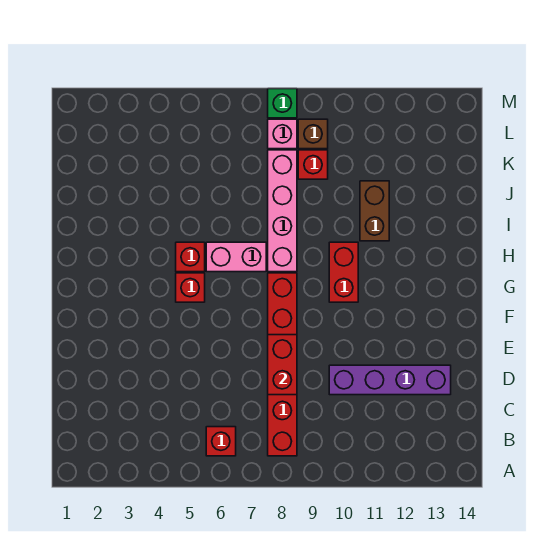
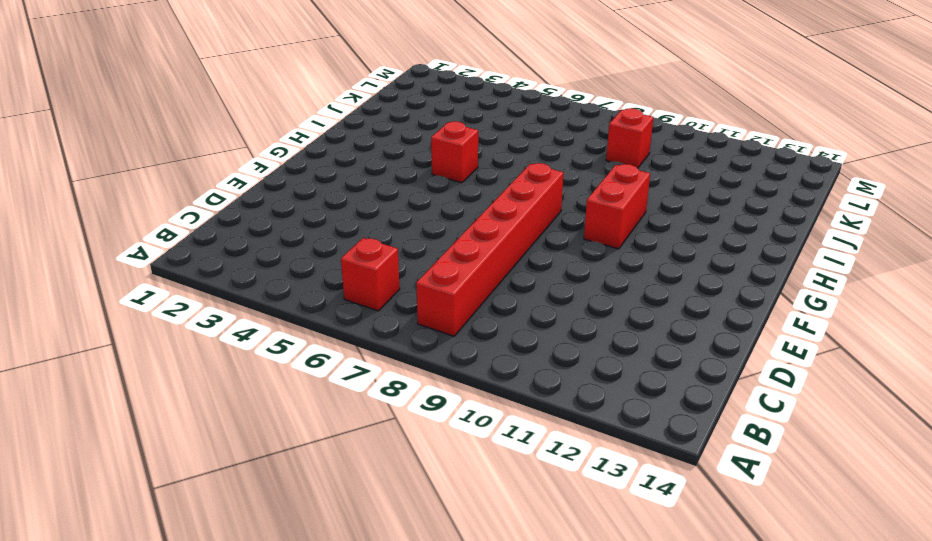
none -> purple 1x4 brick [329,365,451,395]
none -> red 1x1 brick [176,273,205,302]
none -> pink 1x2 brick [206,242,266,272]

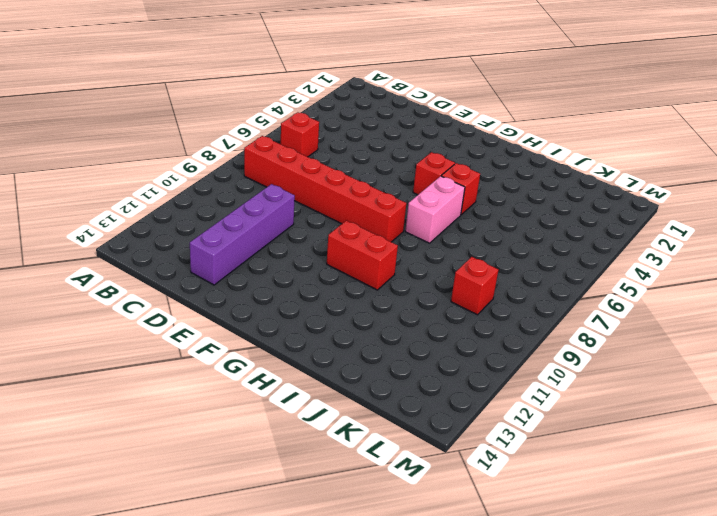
none -> pink 1x4 brick [268,150,297,272]
none -> brown 1x2 brick [360,181,389,241]
none -> pink 1x1 brick [268,119,297,149]

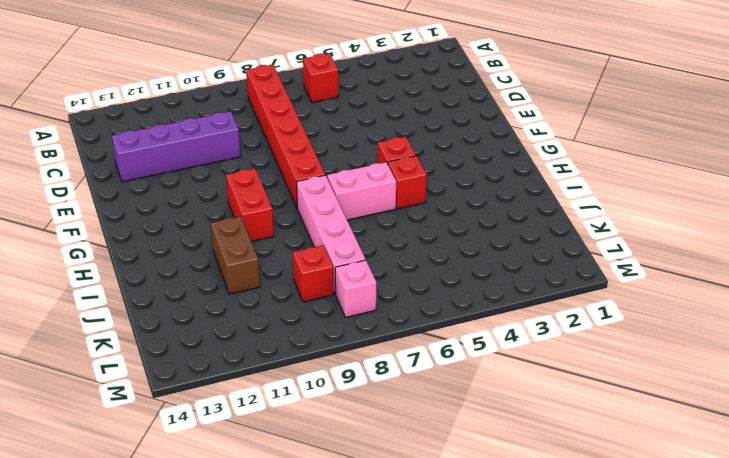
none -> brown 1x1 brick [298,119,328,149]
none -> green 1x1 brick [268,89,297,118]
none -> red 1x2 brick [268,335,297,395]

